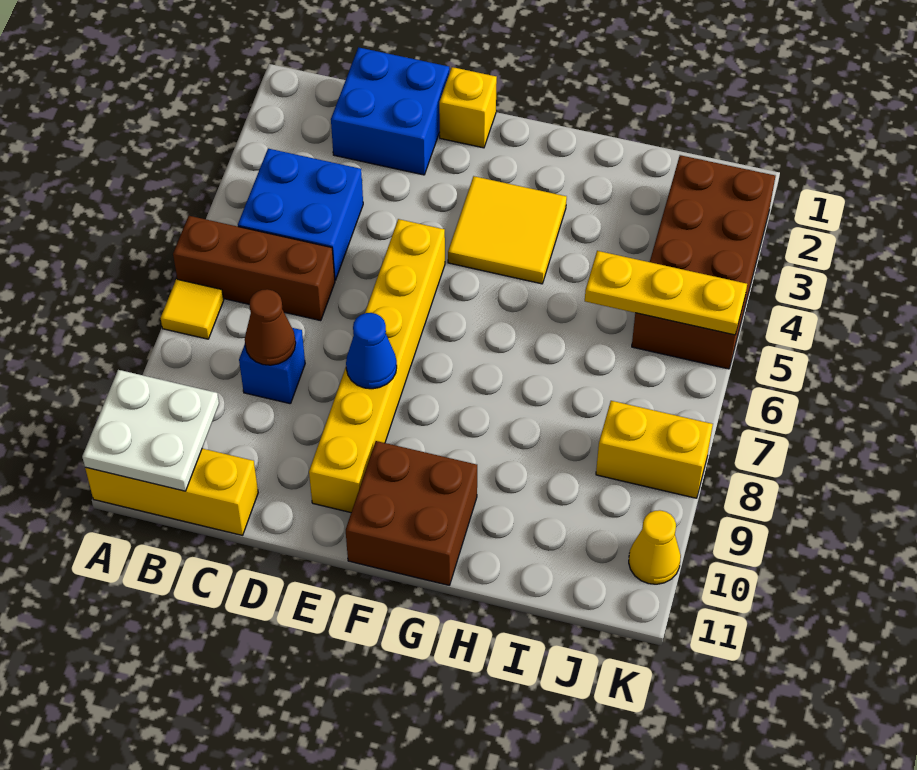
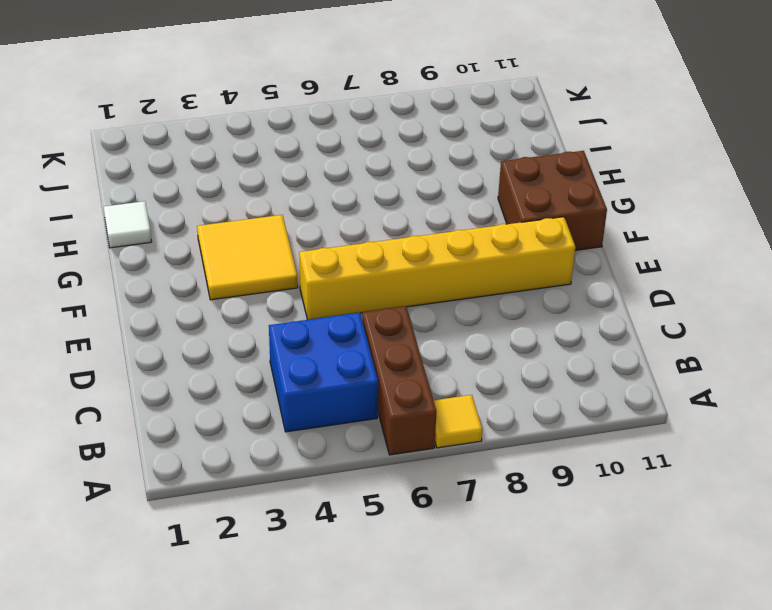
white 1x1 tile [104,201,152,248] -> none
none -> yellow 1x3 brick [85,449,258,535]
none -> blue 2x2 brick [331,47,450,175]
none -> blue 1x1 brick [239,328,305,404]

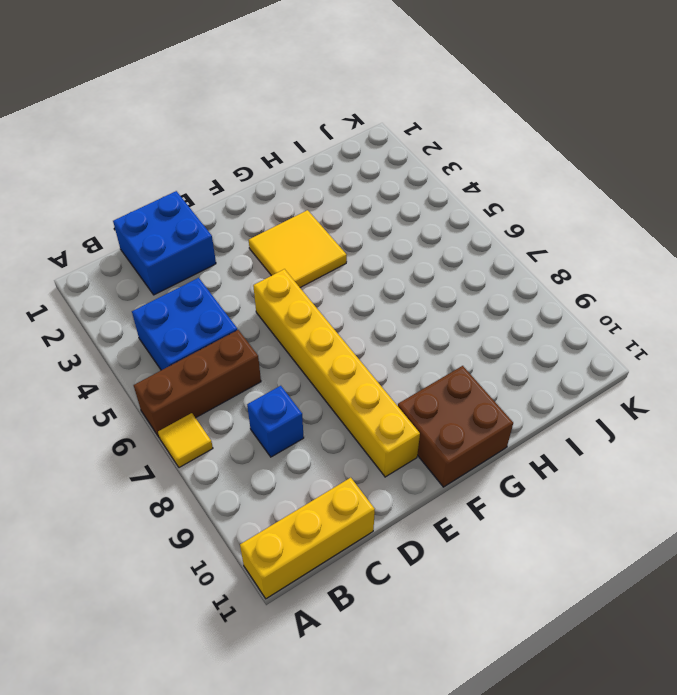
none -> yellow 1x1 brick [439,67,497,148]
none -> brown 2x4 brick [632,155,775,369]
none -> yellow 1x2 brick [596,401,713,498]

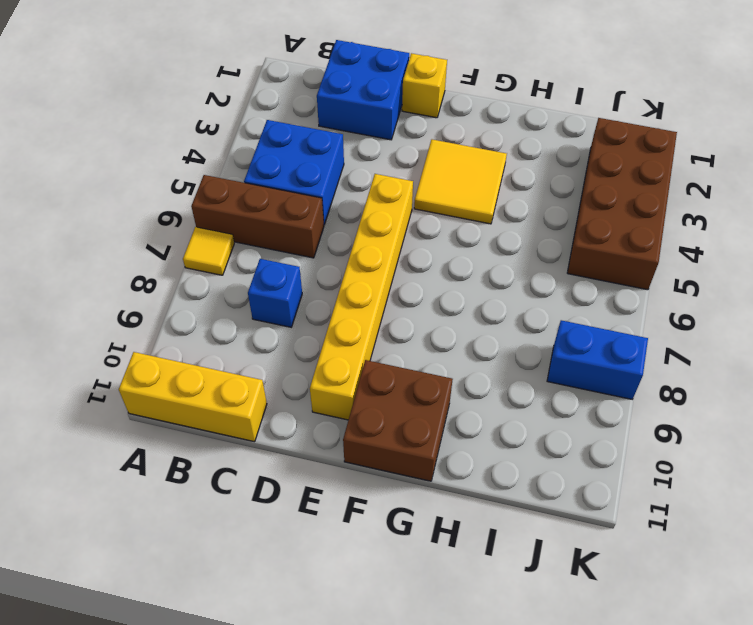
blue 1x2 brick [547,320,648,399] -> yellow 1x2 brick [596,401,713,498]
none -> yellow 1x1 cone [629,510,681,584]
none -> white 2x2 plate [82,370,219,491]
none -> brown 1x1 cone [245,289,296,365]

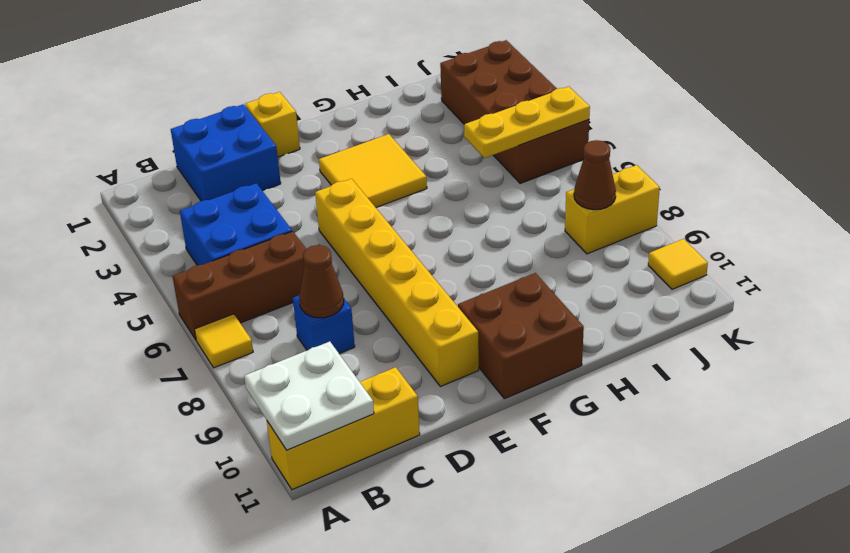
brown 1x1 cone [574,140,616,210] -> none
yellow 1x1 tile [648,239,708,289] -> yellow 1x1 cone [629,510,681,584]
none -> blue 1x1 cone [346,313,397,389]

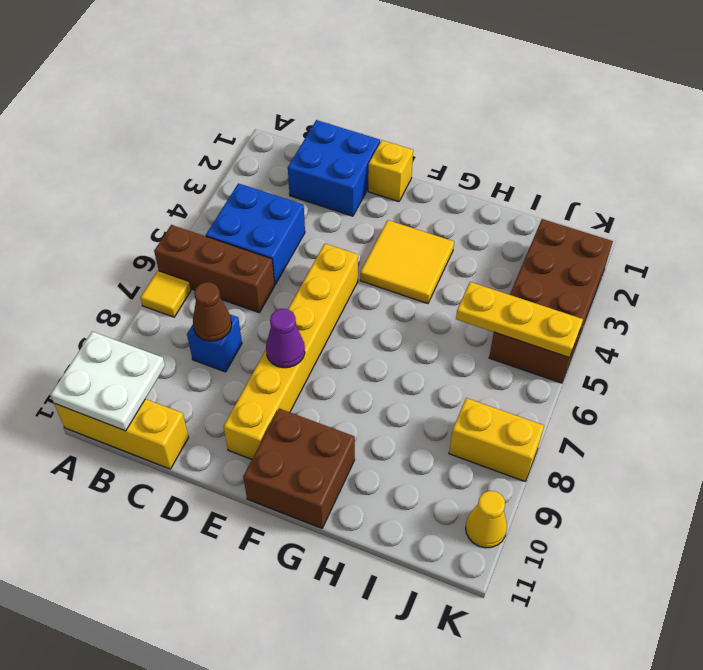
purple 1x1 cone [266,309,305,368] -> blue 1x1 cone [346,313,397,389]

